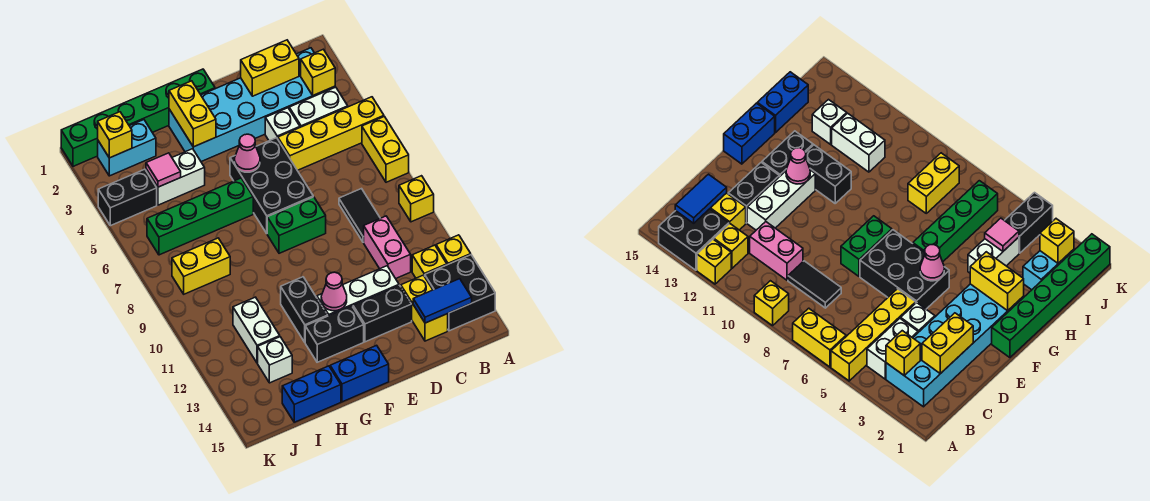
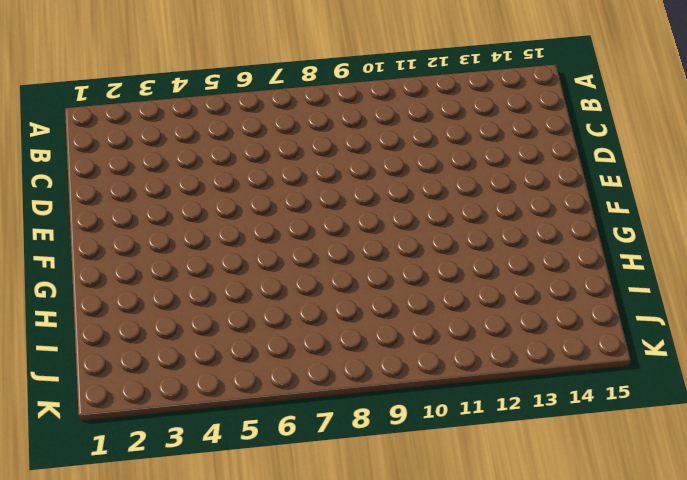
none -> yellow 1x4 brick [278,97,384,170]
none -> yellow 1x2 brick [362,117,409,182]
none -> yellow 1x1 brick [399,176,434,222]
none -> yellow 1x1 brick [436,235,471,265]

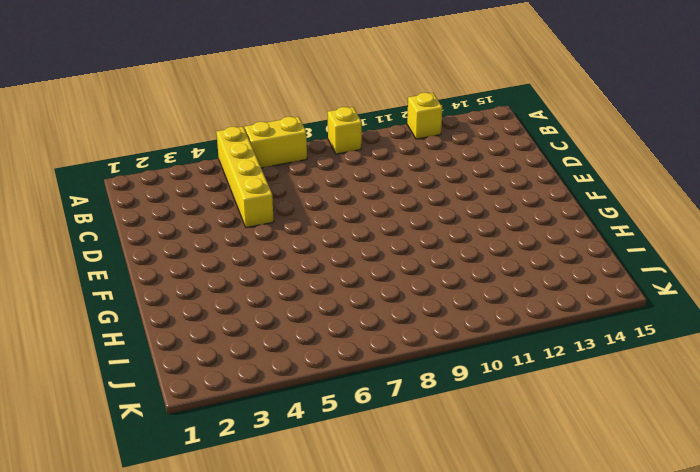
none -> black 2x2 brick [425,255,495,331]
none -> cyan 2x6 brick [169,48,335,162]
none -> white 1x2 brick [289,87,348,127]
none -> yellow 1x1 brick [412,245,447,278]

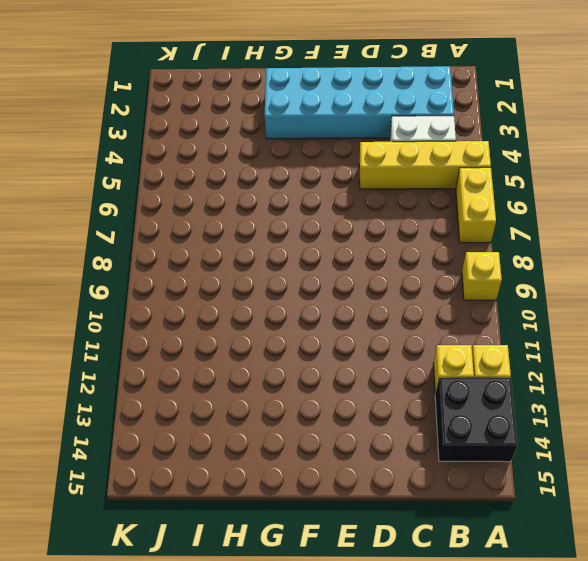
none -> black 1x2 tile [339,189,380,242]
none -> pink 1x2 brick [364,216,411,279]
none -> yellow 1x2 brick [401,275,448,341]
none -> white 1x1 brick [265,108,300,141]

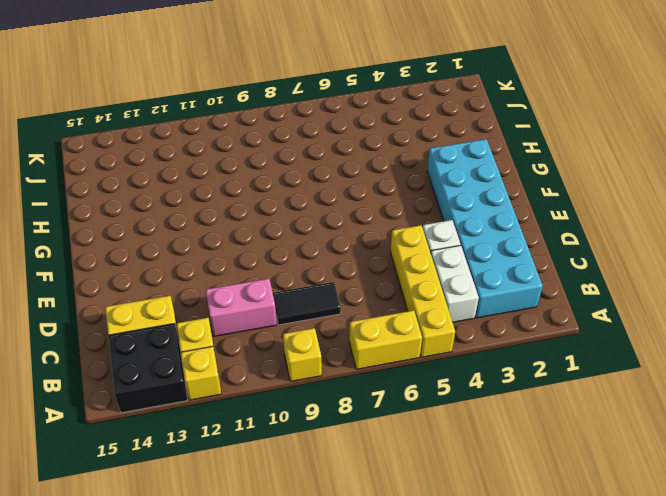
none -> white 1x3 brick [317,266,399,316]
none -> black 1x2 brick [353,286,412,342]
none -> black 2x3 brick [230,138,313,233]
none -> green 1x2 brick [267,197,326,253]

